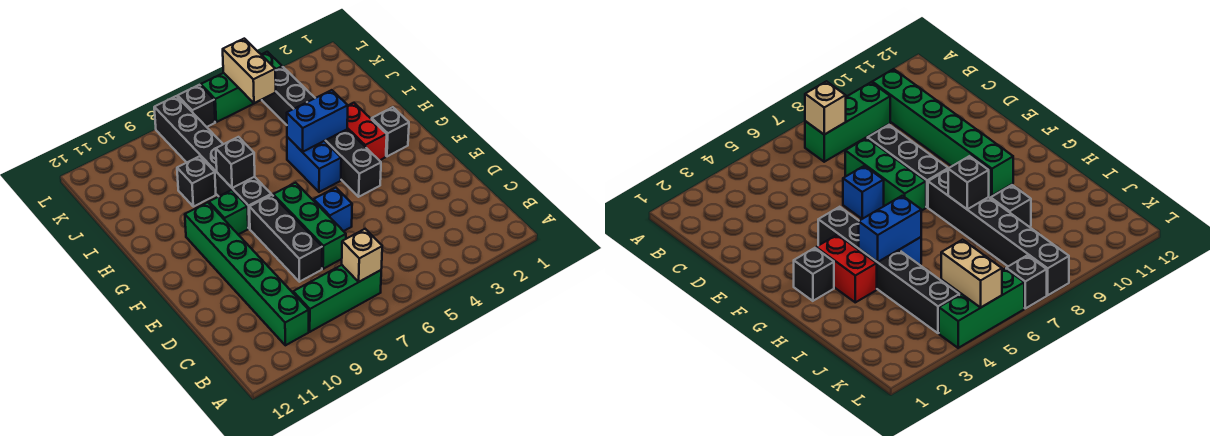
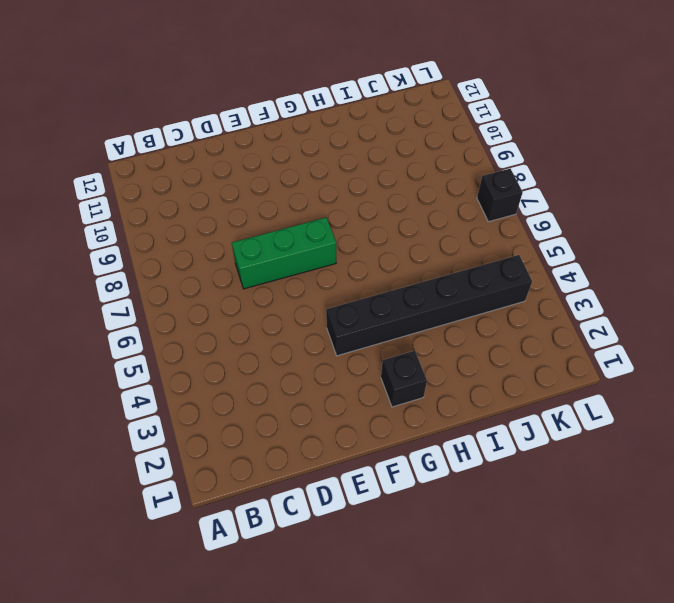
none -> green 1x3 brick [293,265,381,332]
none -> green 1x6 brick [185,202,309,345]
none -> black 1x3 brick [249,195,322,282]

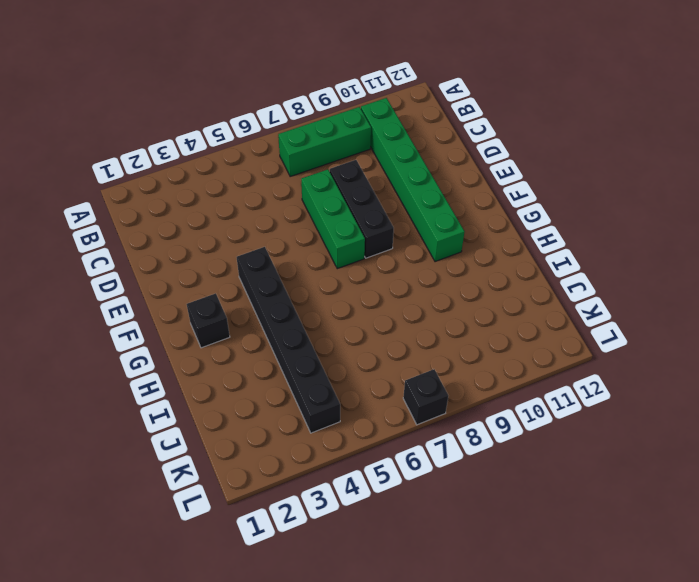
none -> blue 1x1 brick [314,188,352,231]
none -> red 1x2 brick [347,103,387,161]
none -> blue 1x2 brick [287,137,341,192]

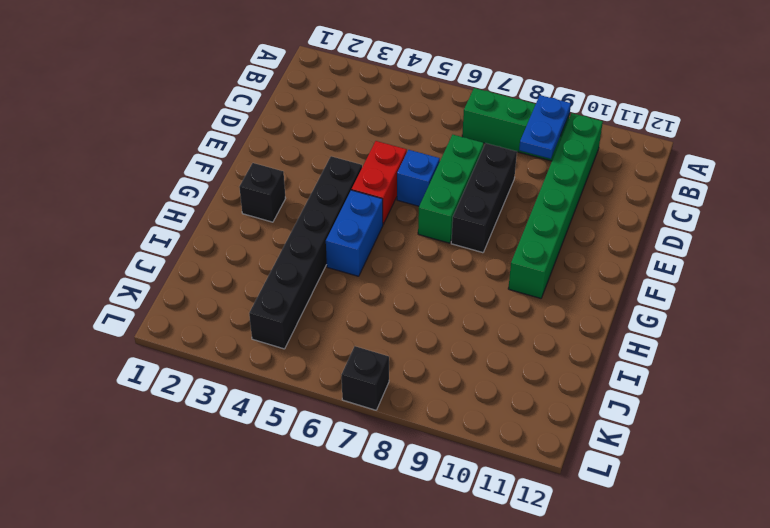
blue 1x2 plate [519,95,571,159] -> none
red 1x2 brick [352,141,407,224] -> red 1x2 brick moved to [347,103,387,161]
none -> black 1x6 brick [154,96,271,229]
none -> green 1x1 brick [209,190,248,234]
none -> black 1x1 brick [177,156,216,207]

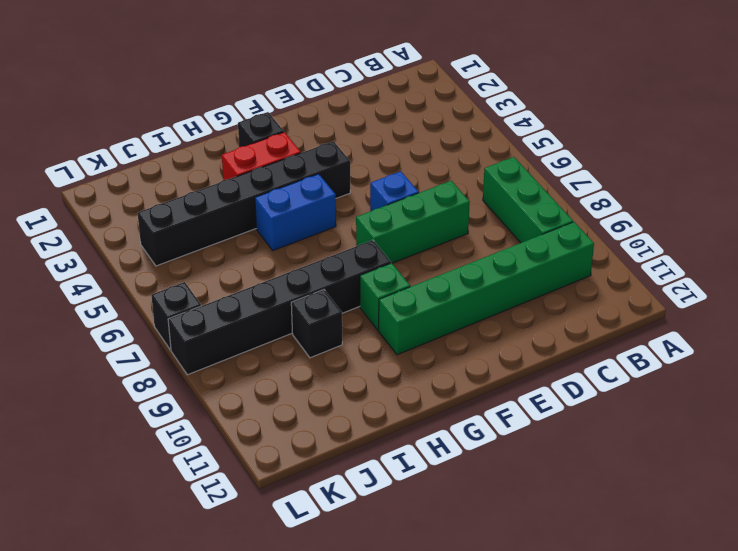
none -> black 1x3 brick [249,195,322,282]
none -> green 1x3 brick [201,52,282,122]
none -> tan 1x1 brick [342,229,382,282]

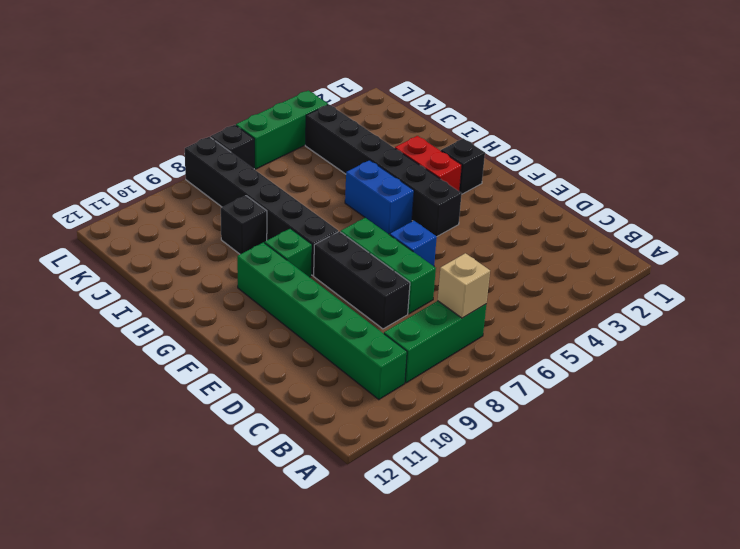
none -> blue 1x2 brick [287,90,348,152]
none -> black 1x1 brick [216,137,255,188]
none -> tan 1x2 brick [223,39,276,103]

